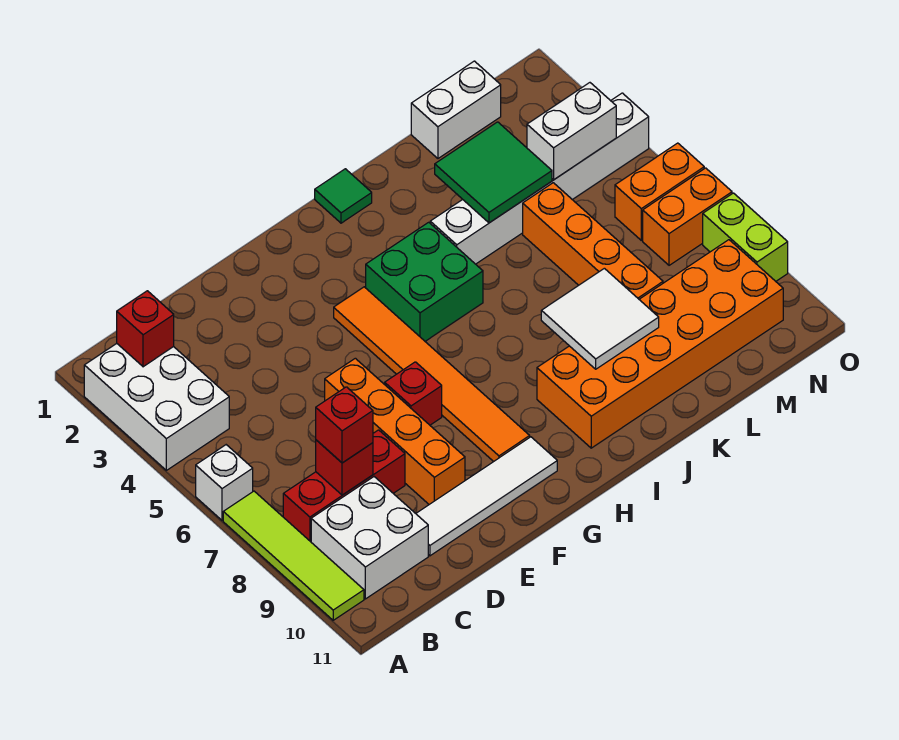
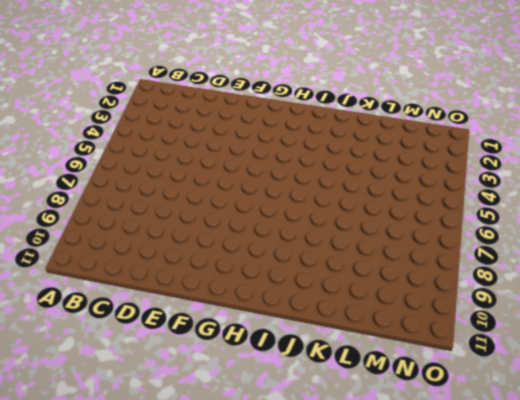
none -> white 2x3 brick [84,344,229,470]
none -> white 1x1 brick [196,445,253,520]
none -> lime 1x4 tile [223,491,364,620]

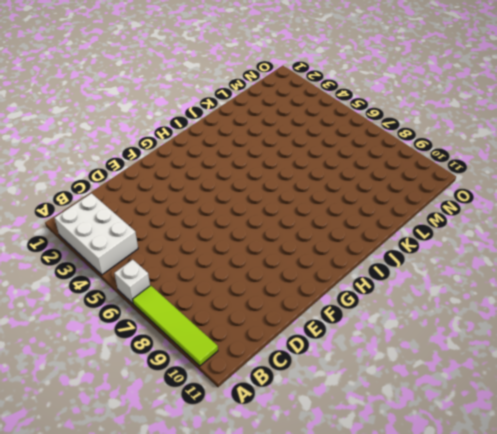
none -> red 1x3 brick [283,430,405,542]
none -> white 2x2 brick [311,477,428,599]
none -> white 1x4 tile [416,437,557,556]

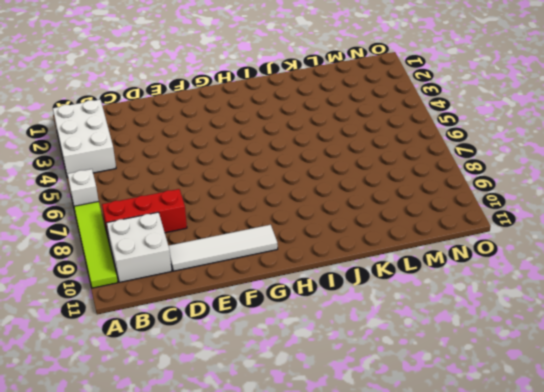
none -> orange 1x4 brick [325,358,465,504]
none -> red 1x1 brick [385,362,442,425]
none -> orange 1x6 tile [334,287,530,462]

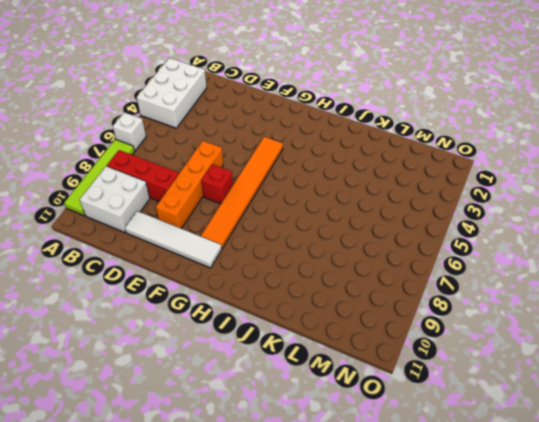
none -> green 2x2 brick [366,222,483,341]
none -> green 1x1 tile [315,169,372,223]
none -> orange 2x6 brick [537,240,783,448]

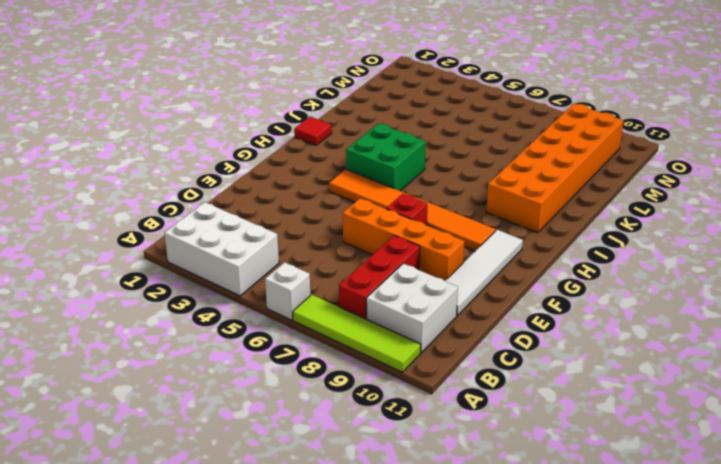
red 1x1 tile [294,117,332,146] -> green 1x1 tile [315,169,372,223]
none -> white 1x6 brick [430,93,649,264]
none -> white 1x2 brick [411,61,501,158]
none -> orange 1x4 brick [523,183,663,299]

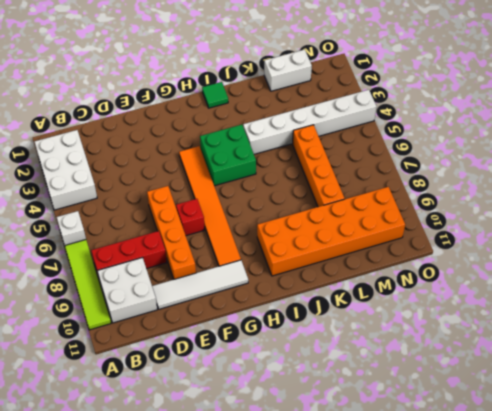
none -> orange 1x2 brick [615,143,704,240]
none -> orange 1x2 brick [643,168,732,265]
none -> lime 1x2 brick [703,193,788,281]

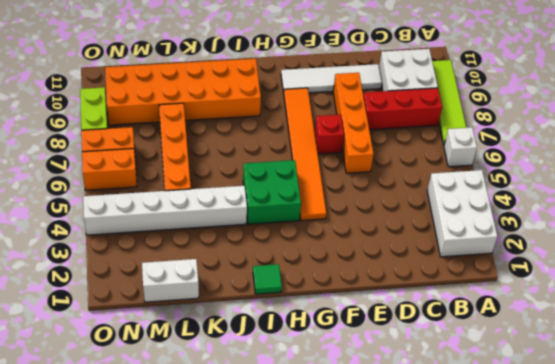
none -> red 1x1 brick [117,291,174,367]
none -> red 1x1 brick [316,440,373,495]
none -> white 2x2 tile [541,268,659,369]

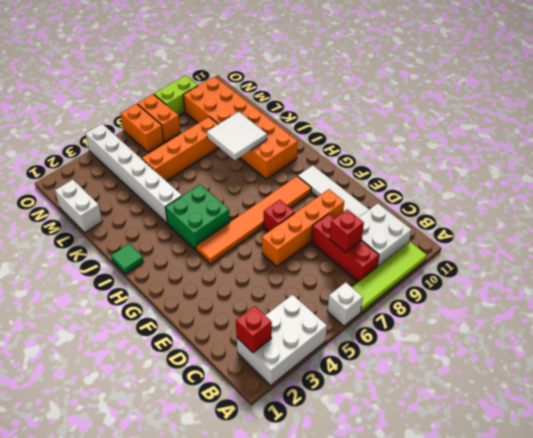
none -> green 2x2 tile [435,122,552,223]
none -> white 1x2 brick [527,83,616,180]
none -> red 1x1 brick [316,387,373,463]

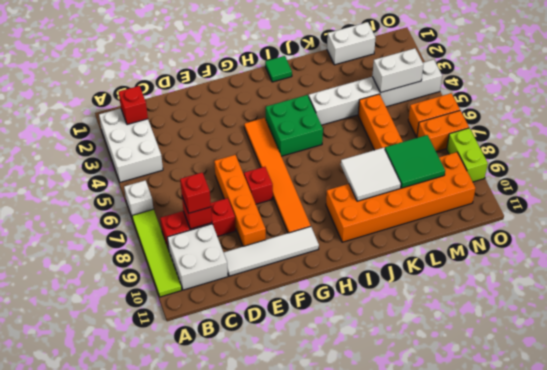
green 2x2 tile [385,135,445,188] -> green 2x2 tile moved to [435,122,552,223]

